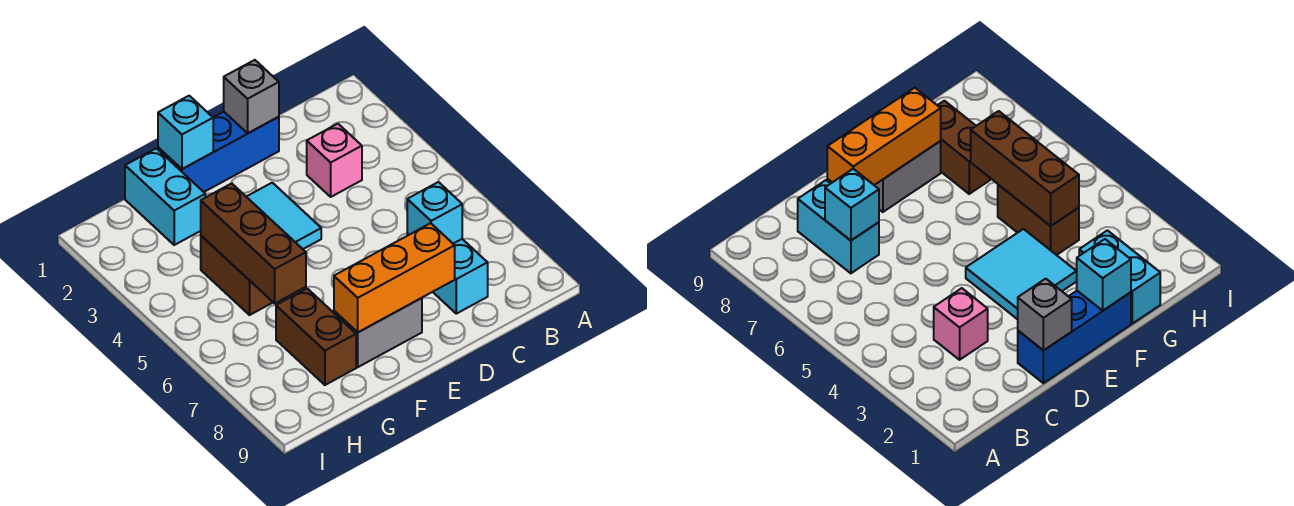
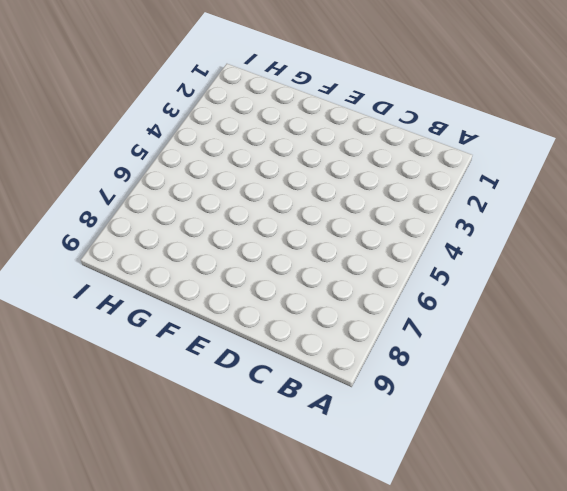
none -> pink 1x1 brick [307,124,362,197]
none -> cyan 1x2 brick [407,234,488,314]
none -> blue 1x3 brick [158,112,279,192]

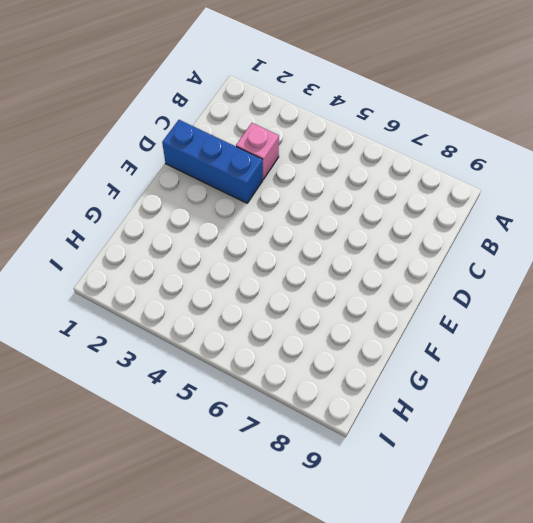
blue 1x3 brick [162,120,263,203] -> blue 1x3 brick turned to [158,112,279,192]
none -> cyan 1x2 brick [407,234,488,314]
none -> cyan 2x2 tile [246,183,321,249]
none -> grey 1x2 brick [334,298,422,367]

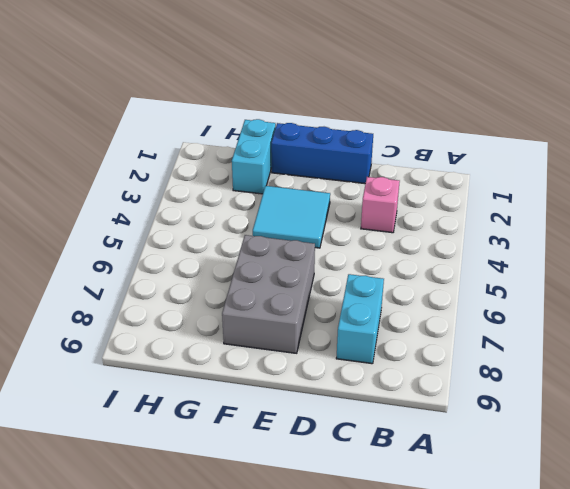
grey 2x3 brick [222,235,315,353] -> grey 1x2 brick [334,298,422,367]
none -> brown 1x2 brick [201,236,273,315]
none -> brown 1x2 brick [276,289,356,385]
none -> cyan 1x1 brick [407,182,462,244]

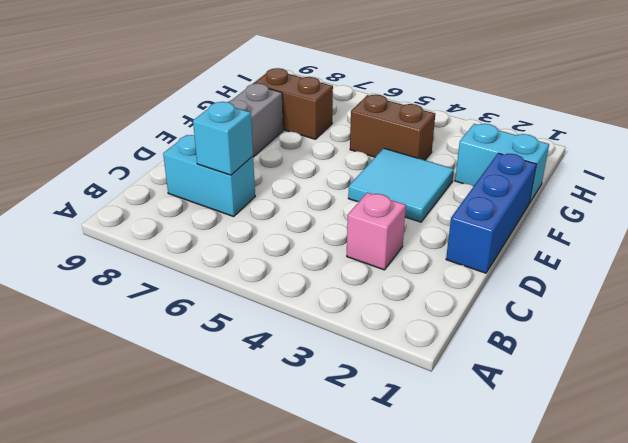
none -> grey 1x1 brick [224,60,279,133]
none -> orange 1x3 brick [334,223,455,332]
none -> cyan 1x1 brick [158,96,213,169]

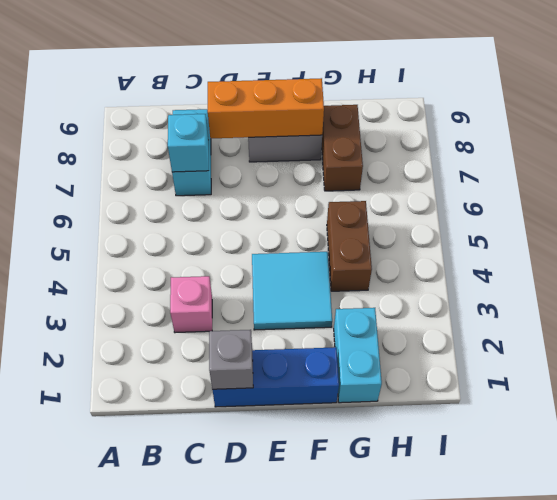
none -> cyan 1x1 brick [158,96,213,169]
none -> brown 1x3 brick [201,183,306,303]

